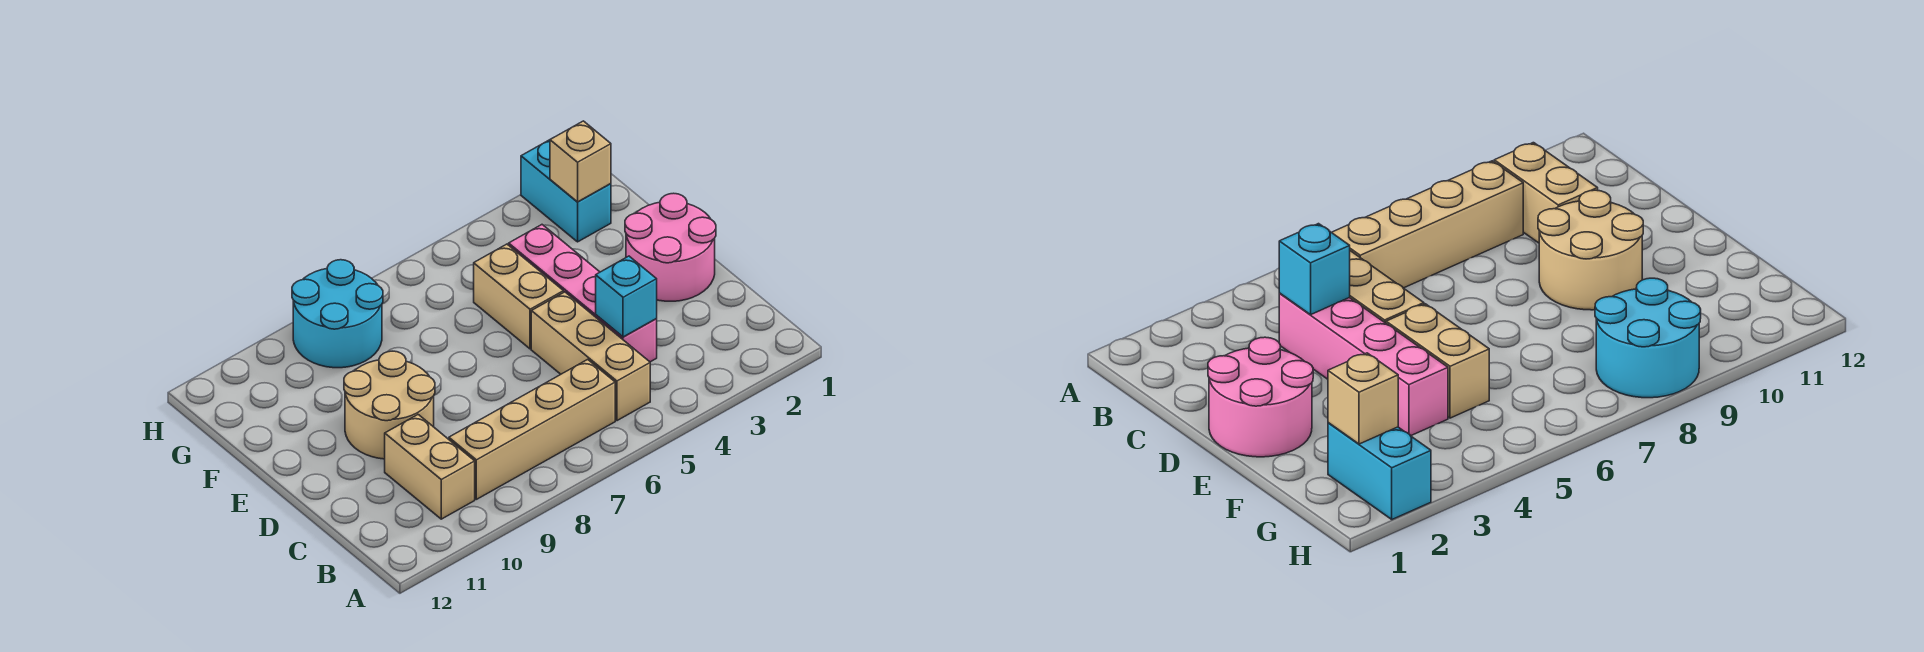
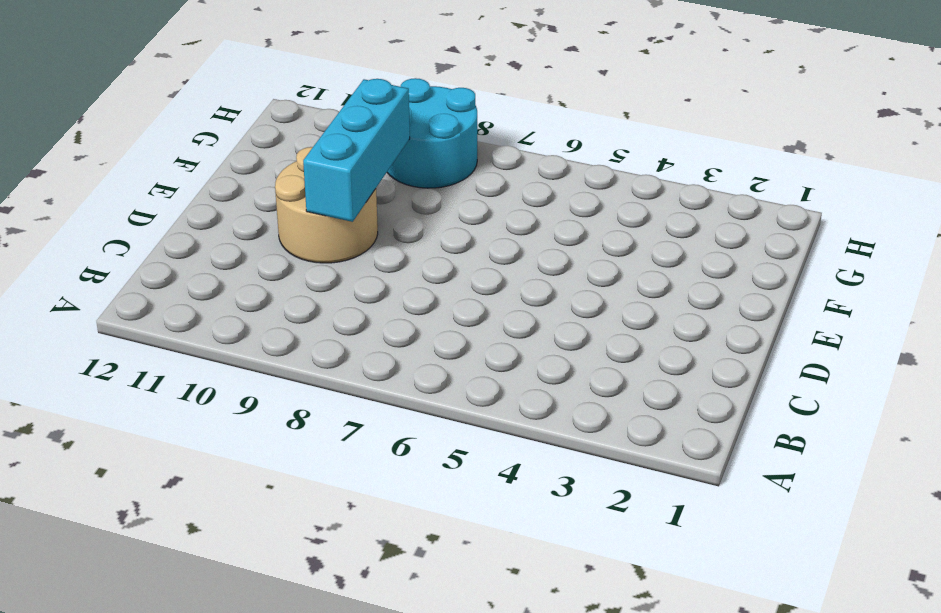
cyan 1x3 brick [303,79,410,222] -> none
none -> tan 1x3 brick [531,292,650,421]
none -> tan 1x4 brick [449,359,615,499]

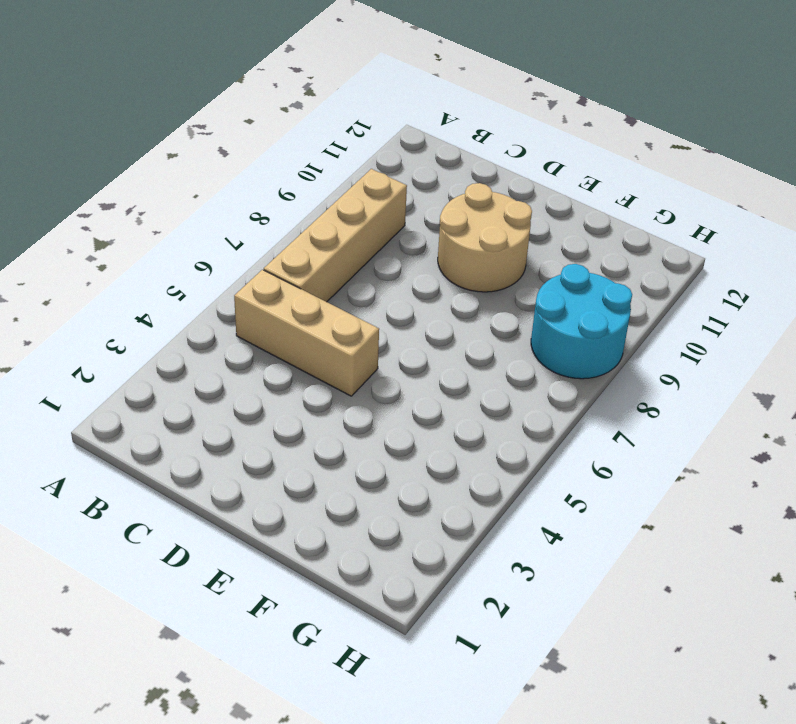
none -> tan 1x2 brick [385,415,475,519]
none -> pink 1x4 brick [509,225,657,362]

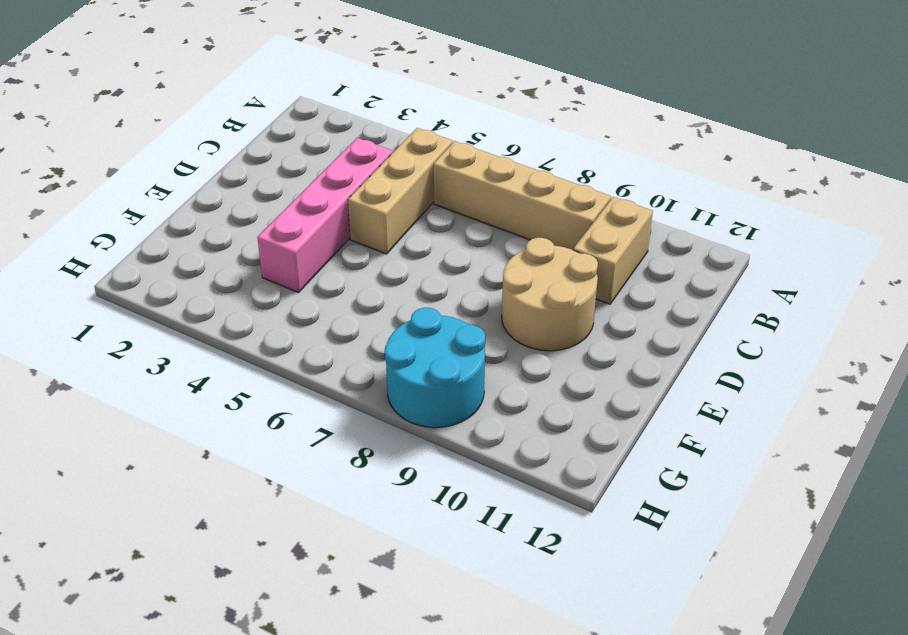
none -> pink 2x2 round brick [625,193,716,301]
none -> tan 1x2 brick [474,244,564,349]

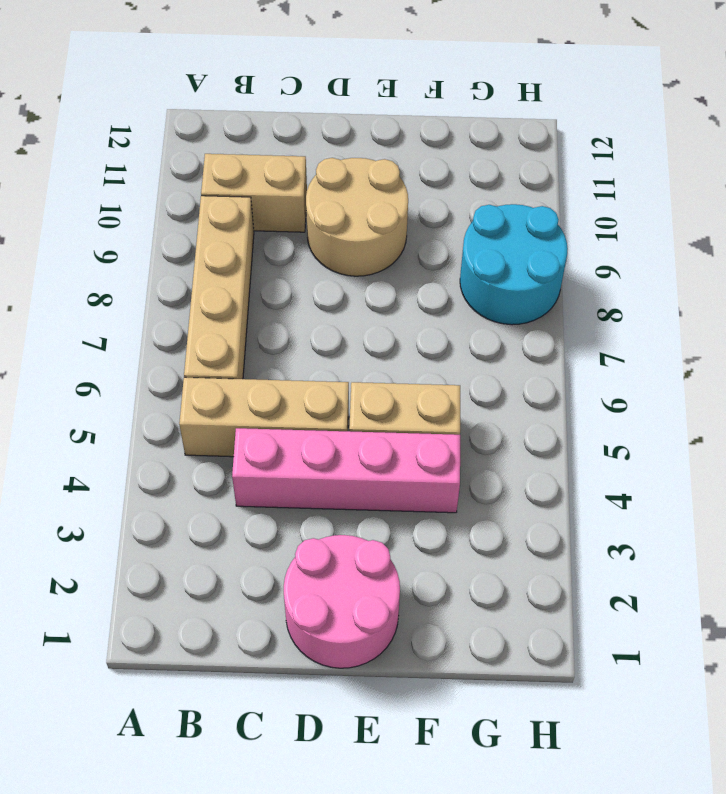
none -> cyan 1x2 brick [521,140,611,242]
none -> cyan 1x1 brick [596,256,657,337]

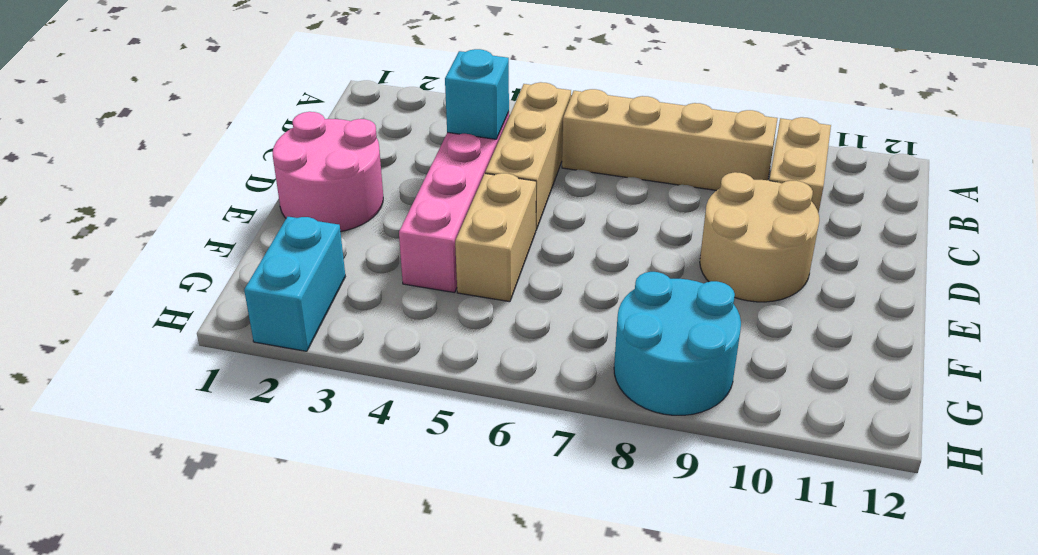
none -> tan 1x1 brick [550,121,611,202]

